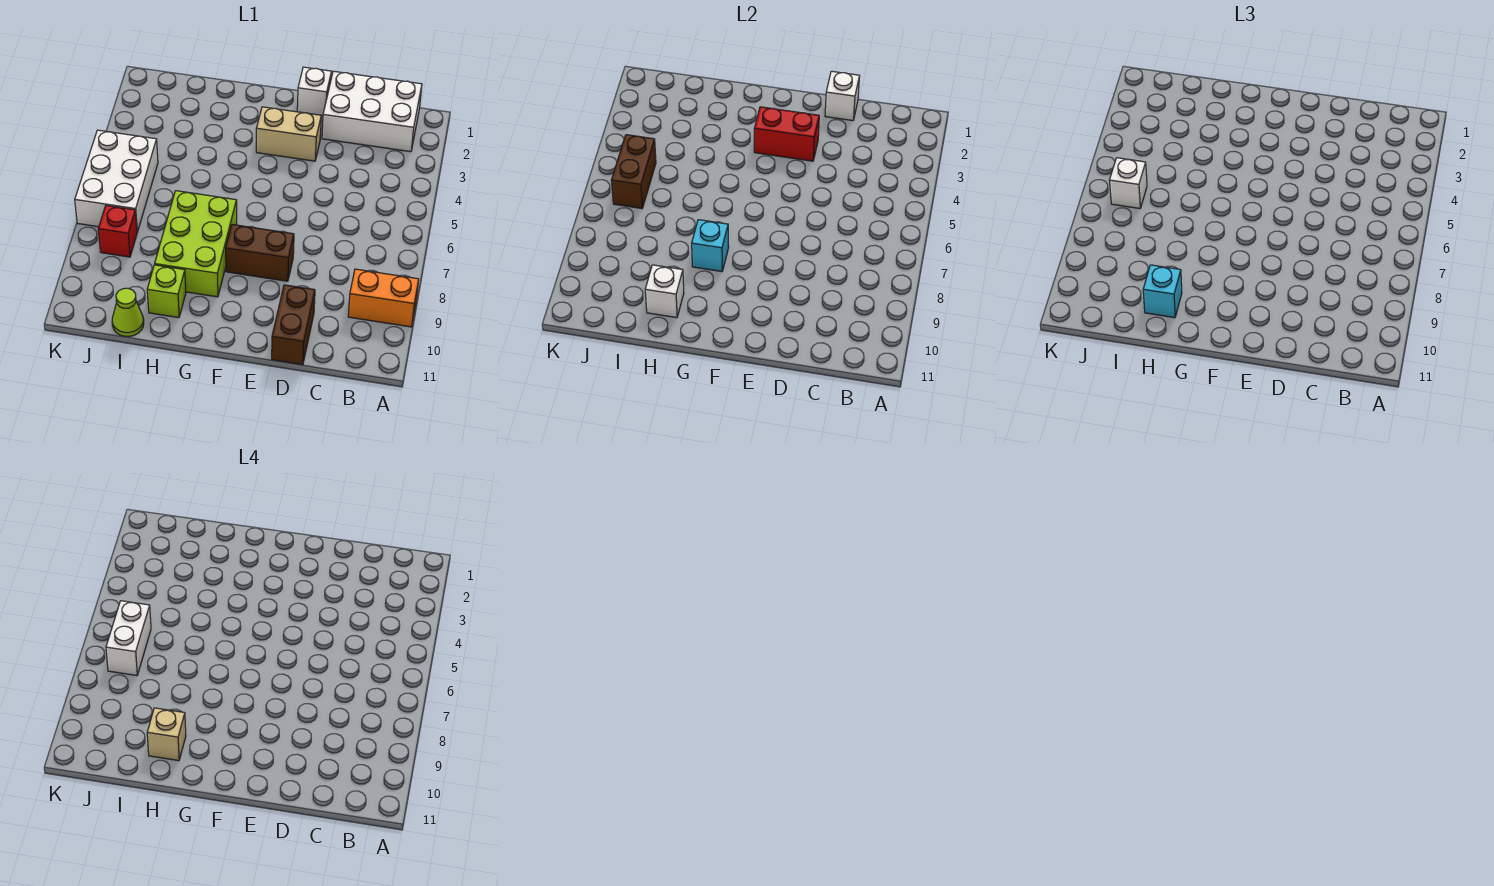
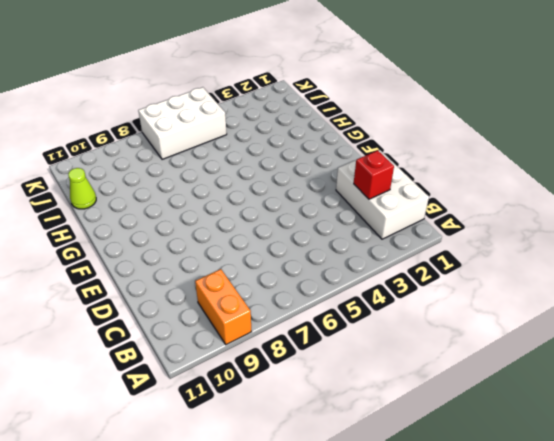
red 1x1 brick [354,150,394,199] -> red 1x1 brick moved to [98,205,137,257]
none -> brown 1x2 brick [272,285,315,365]
none -> white 1x1 brick [297,67,332,116]
none -> tan 1x2 brick [256,107,321,161]

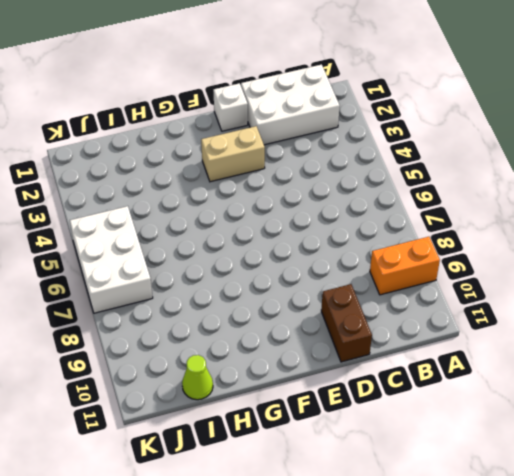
none -> brown 1x2 brick [226,224,294,281]
none -> lime 2x3 brick [155,191,237,297]
none -> lime 1x1 brick [147,265,186,318]

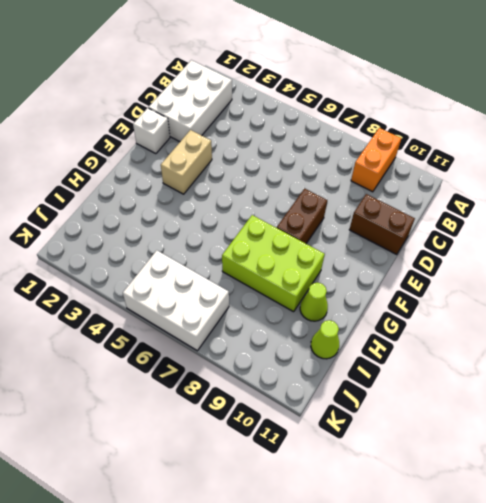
lime 1x1 cone [300,283,328,321] -> lime 1x1 brick [147,265,186,318]
none -> red 1x1 brick [98,205,137,257]
none -> white 1x1 brick [825,71,860,121]
none -> red 1x2 brick [754,107,819,161]

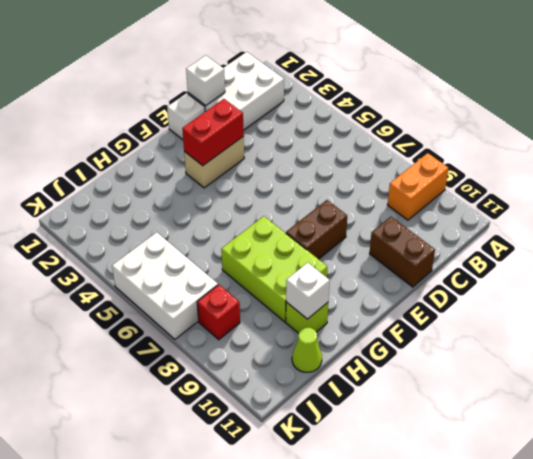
none -> cyan 1x1 brick [692,220,729,272]
none -> brown 1x2 brick [611,135,656,209]
none -> cyan 1x1 brick [1143,265,1182,318]

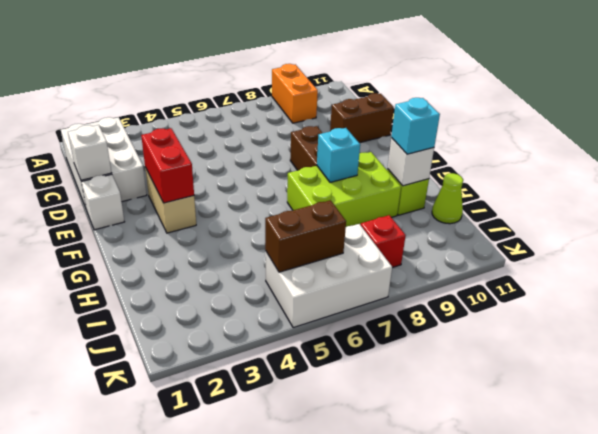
none -> white 1x1 brick [1109,158,1147,209]
none -> tan 1x1 brick [147,708,186,761]
none -> white 1x2 brick [106,601,151,676]

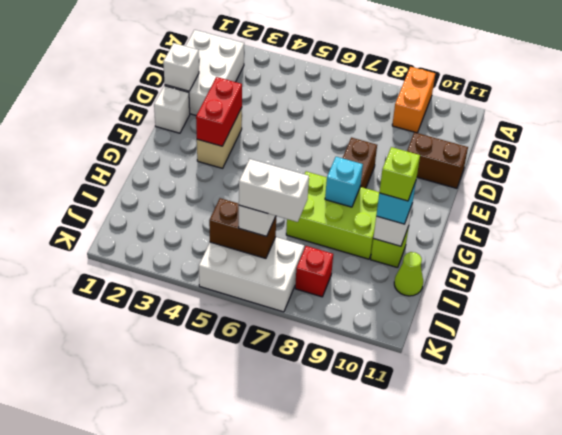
lime 1x1 brick [379,147,420,201] -> tan 1x1 brick [147,708,186,761]

